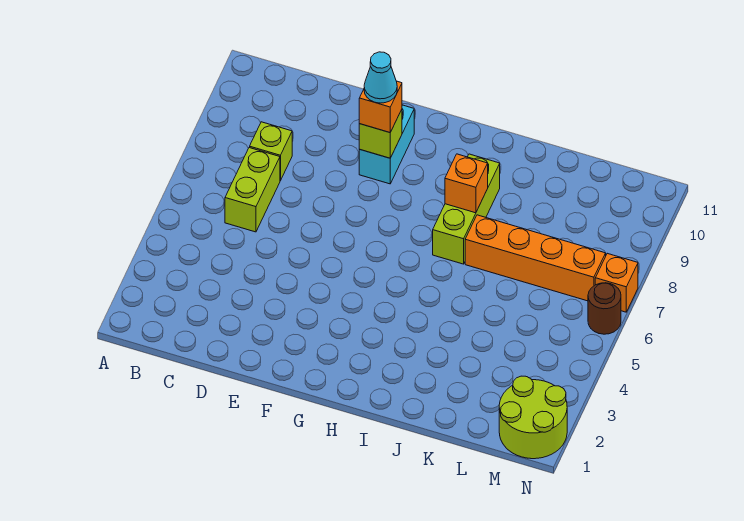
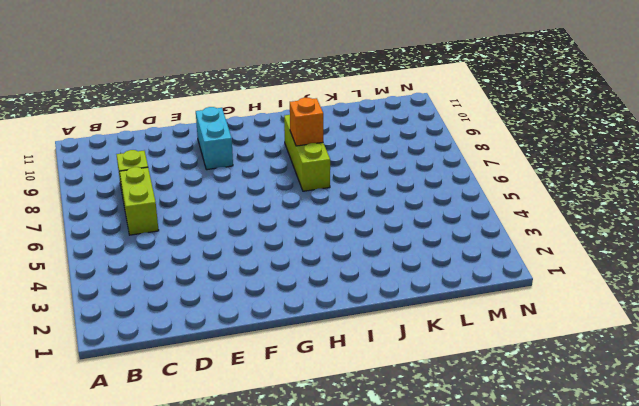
none -> orange 1x4 brick [465,215,606,301]
none -> lime 2x2 round brick [499,376,567,459]
none -> brown 1x1 round brick [588,283,621,334]

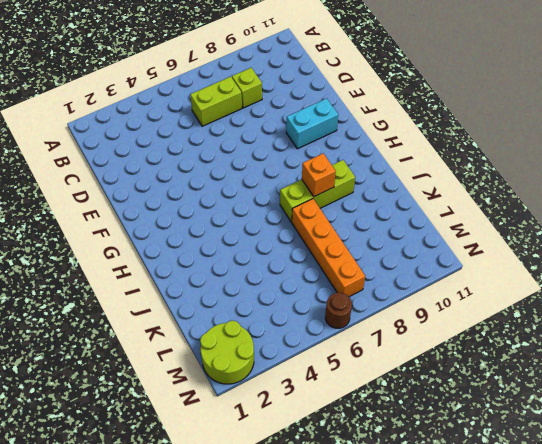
none -> orange 1x1 brick [595,253,638,312]
none -> lime 1x1 brick [359,109,402,158]
none -> orange 1x1 brick [359,81,402,132]

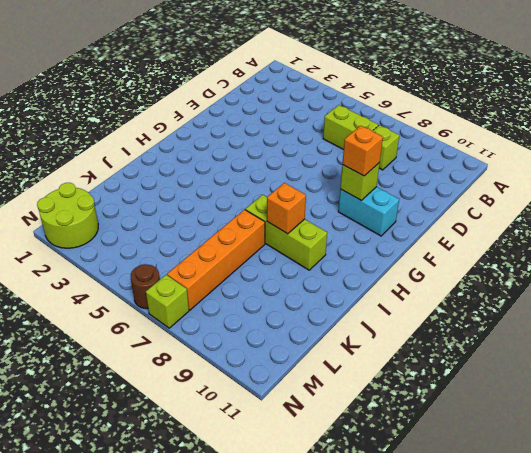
lime 1x1 brick [146,275,189,328] -> orange 1x1 brick [595,253,638,312]
none -> cyan 1x1 cone [364,52,397,103]

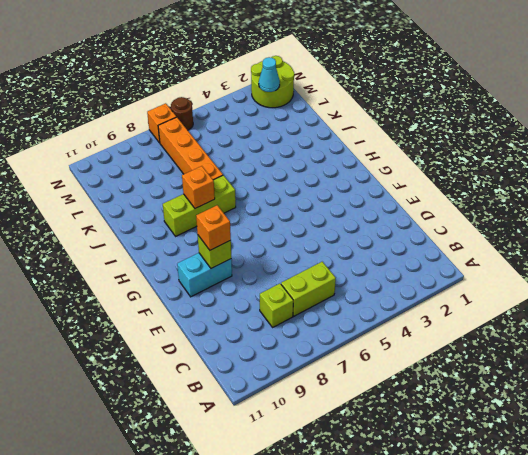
cyan 1x1 cone [259,57,280,92] -> cyan 1x1 cone moved to [364,52,397,103]

